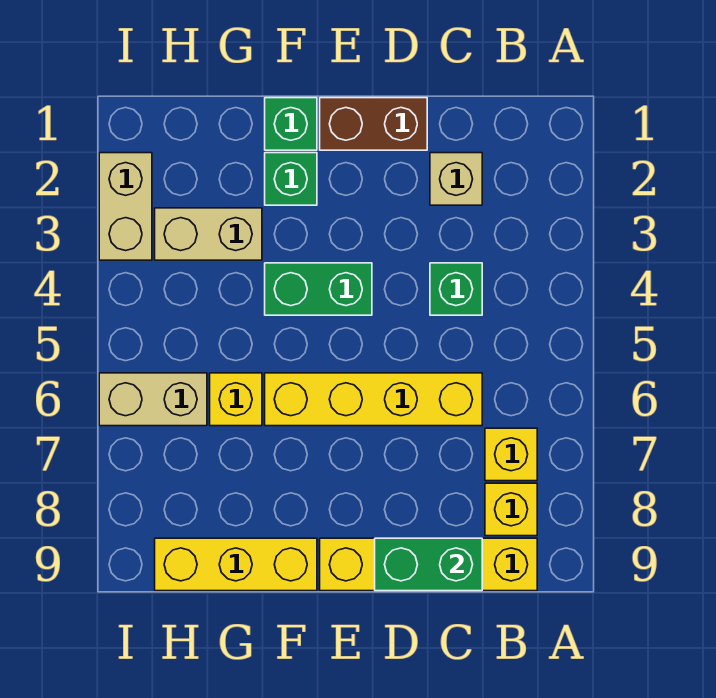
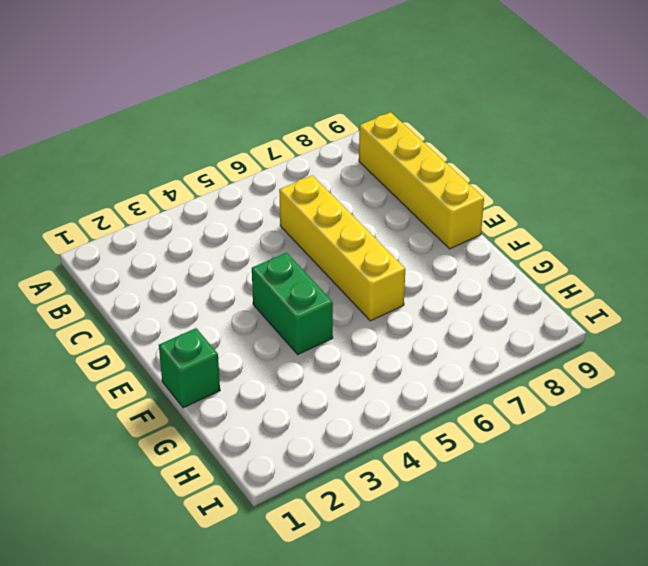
none -> yellow 1x1 brick [485,428,537,481]
none -> yellow 1x1 brick [485,483,537,536]
none -> tan 1x1 brick [430,153,482,205]

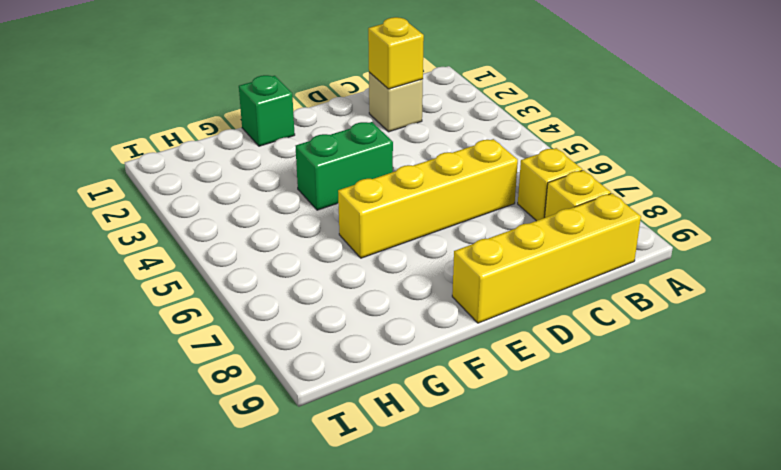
yellow 1x1 brick [368,17,424,89] -> yellow 1x1 brick moved to [210,373,262,426]
none -> green 1x1 brick [430,263,482,315]
none -> brown 1x2 brick [320,98,427,150]
none -> green 1x1 brick [265,153,317,205]

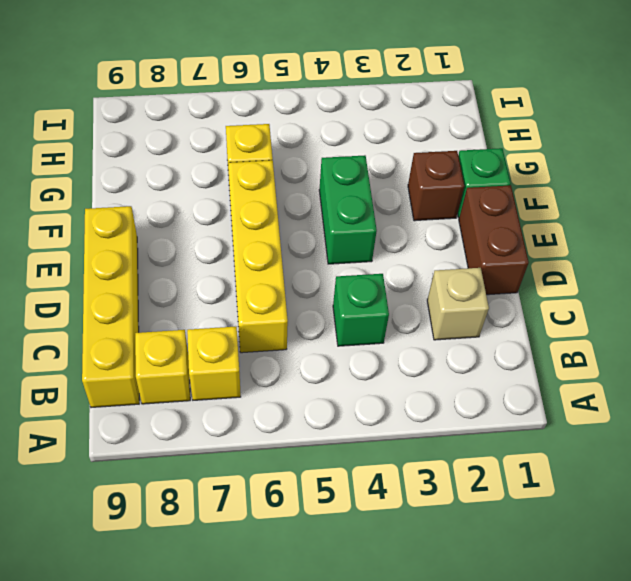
brown 1x1 brick [408,151,464,221] -> green 1x1 brick [265,153,317,205]
none -> yellow 1x3 brick [155,538,317,591]
none -> tan 1x2 brick [155,208,262,260]
none -> tan 1x2 brick [99,373,207,426]

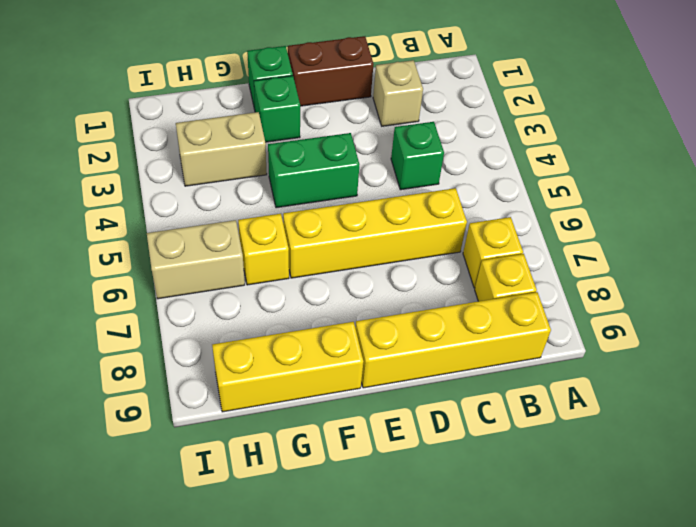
none -> tan 1x2 brick [99,153,152,260]
none -> green 1x2 brick [375,538,482,591]

